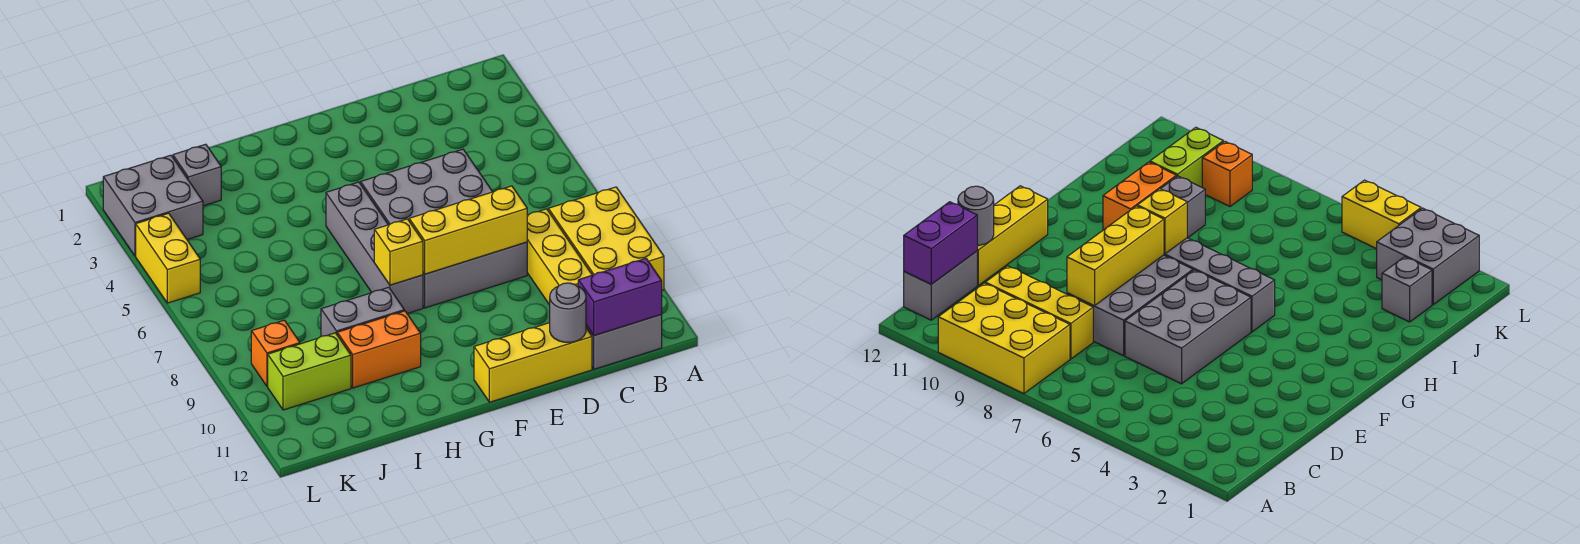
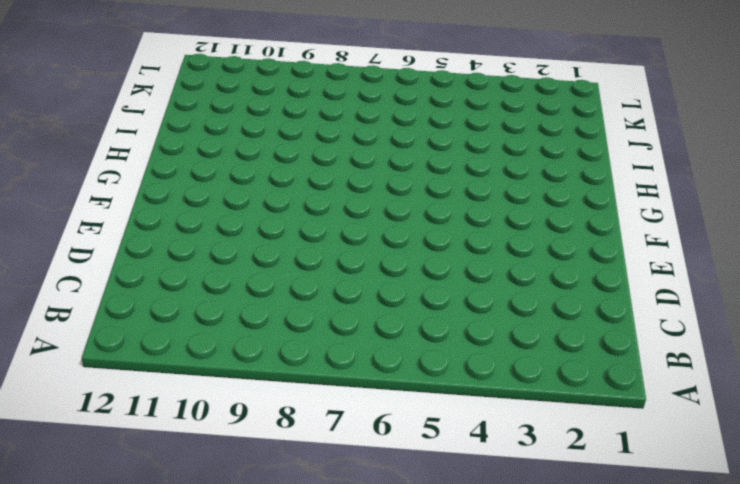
none -> yellow 2x3 brick [548,187,664,290]
none -> grey 1x2 brick [586,315,662,369]
none -> yellow 1x3 brick [527,209,592,305]

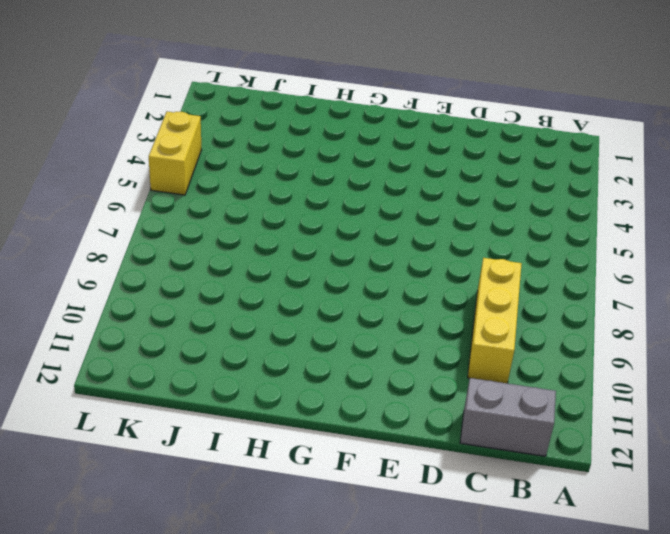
none -> yellow 2x3 brick [548,187,664,290]
none -> grey 2x3 brick [361,149,493,225]
none -> grey 2x3 brick [423,242,527,308]

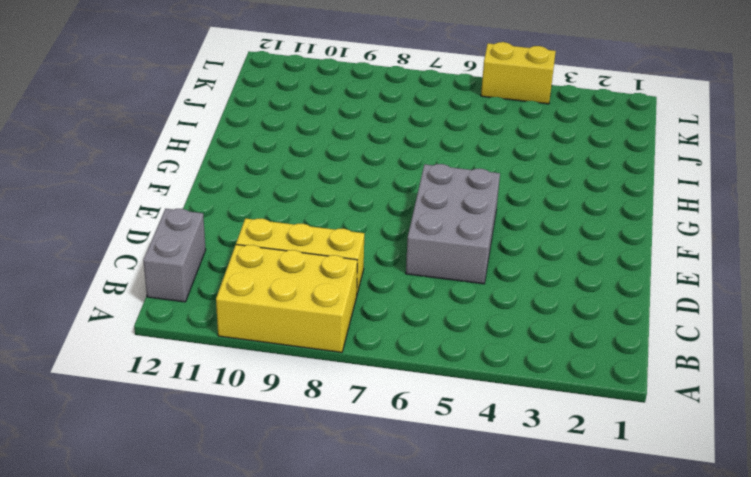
none -> grey 2x3 brick [423,242,527,308]
none -> yellow 1x3 brick [474,323,592,402]
none -> grey 1x4 brick [326,182,423,314]

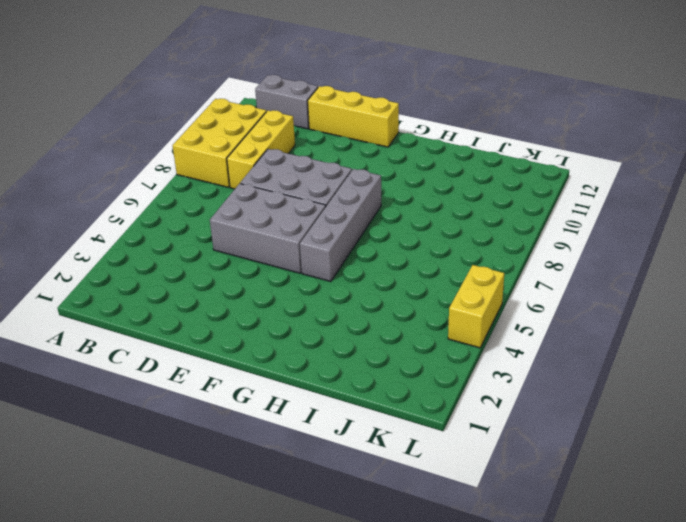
none -> grey 1x2 brick [321,287,404,336]
none -> orange 1x2 brick [337,311,421,388]
none -> grey 1x1 brick [173,144,221,206]

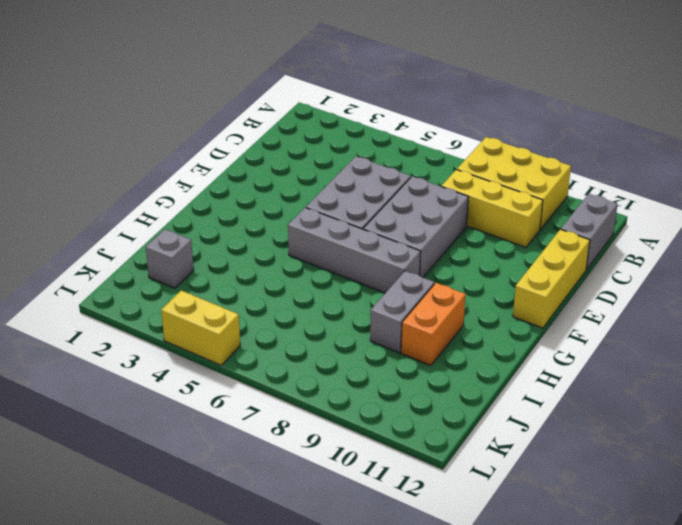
none -> lime 1x2 brick [268,333,351,410]
none -> grey 2x2 brick [103,155,203,256]
none -> orange 1x1 brick [251,320,300,386]

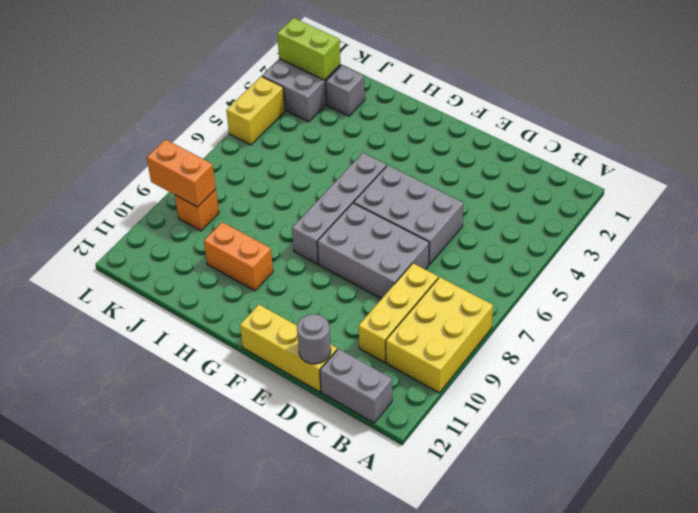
lime 1x2 brick [277,18,340,80] -> lime 1x2 brick moved to [268,333,351,410]
orange 1x2 brick [147,139,216,207] -> none
none -> grey 1x2 brick [321,287,404,336]
none -> purple 1x2 brick [578,258,662,336]
none -> yellow 1x3 brick [409,186,527,274]

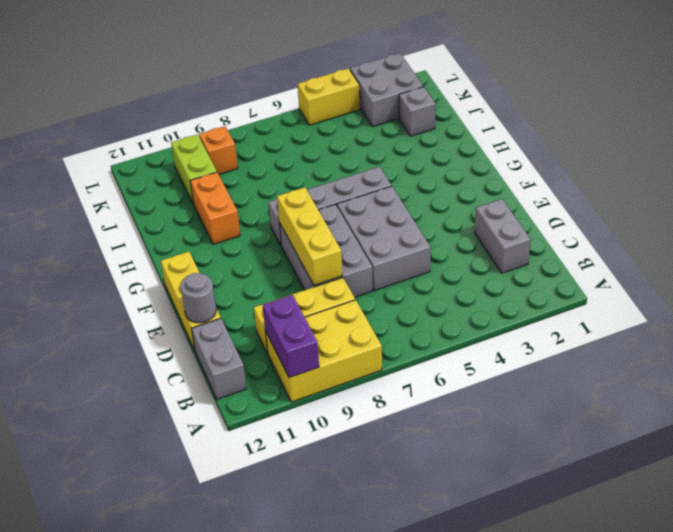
purple 1x2 brick [263,295,319,378] -> purple 1x2 brick moved to [578,258,662,336]
grey 1x2 brick [474,199,531,273] -> grey 1x2 brick moved to [321,287,404,336]
none -> yellow 1x1 brick [374,219,423,285]

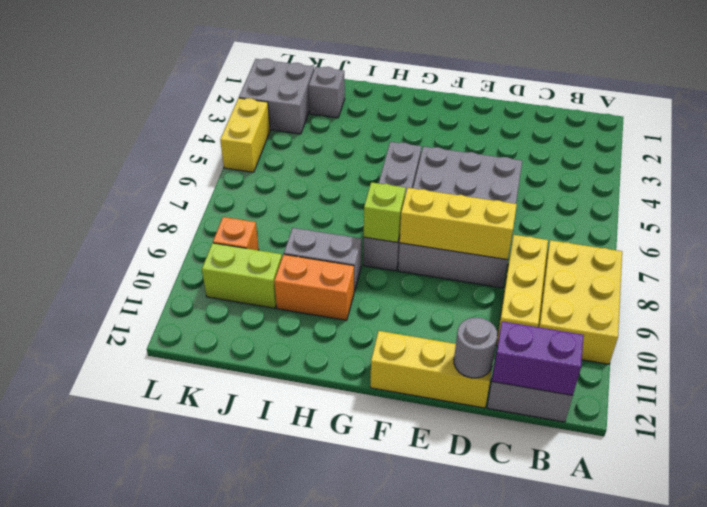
lime 1x1 brick [364,182,406,243] -> yellow 1x1 brick [374,219,423,285]

